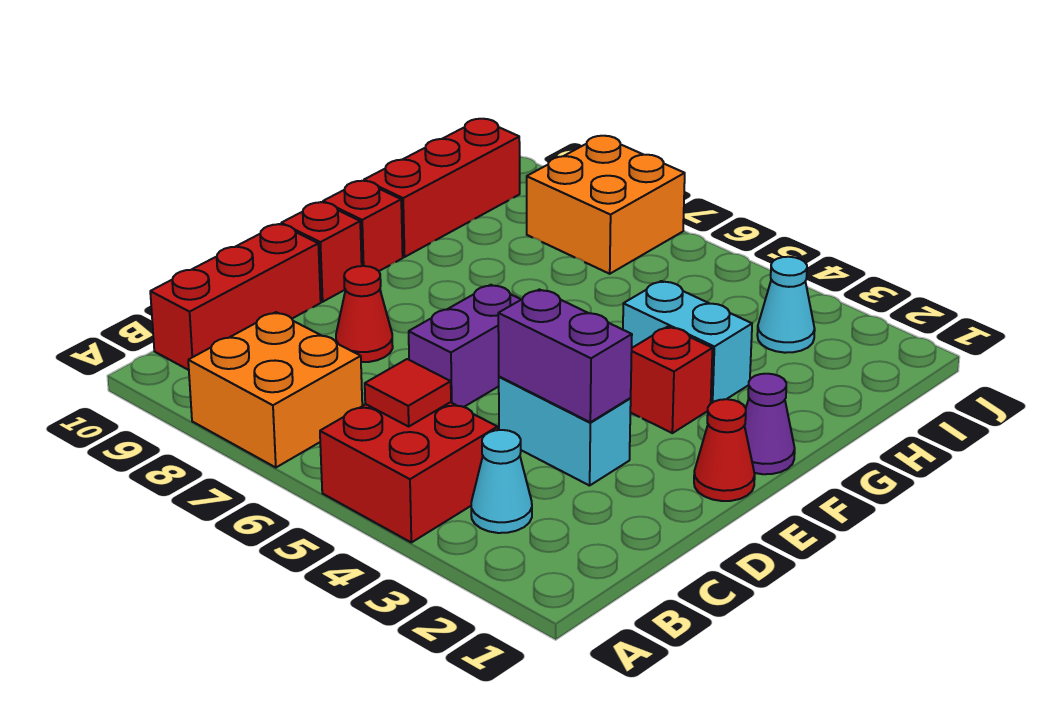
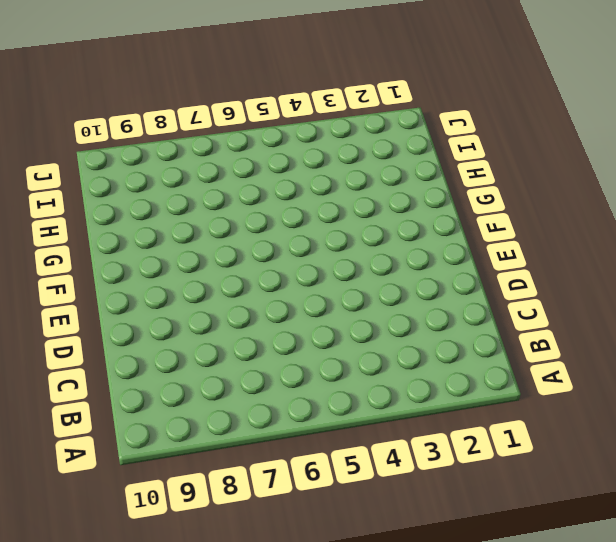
none -> red 2x2 brick [320,402,498,542]
none -> orange 2x2 brick [188,312,362,468]
none -> cyan 1x1 cone [471,430,532,533]

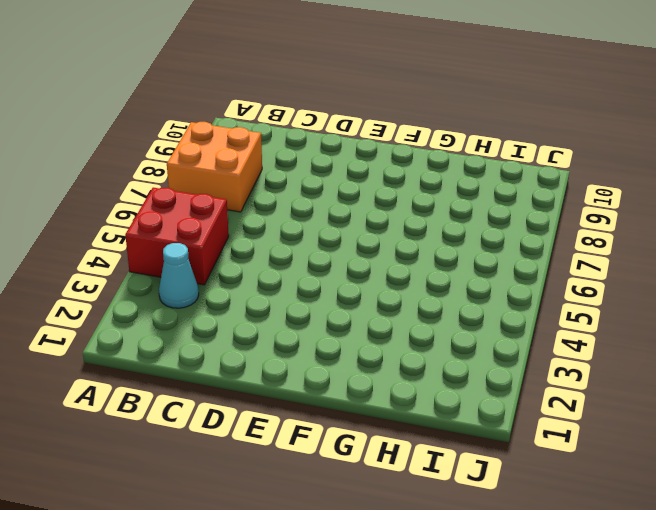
none -> red 1x3 brick [150,224,321,370]
none -> cyan 1x2 brick [499,377,631,486]
none -> purple 1x2 brick [409,285,521,407]

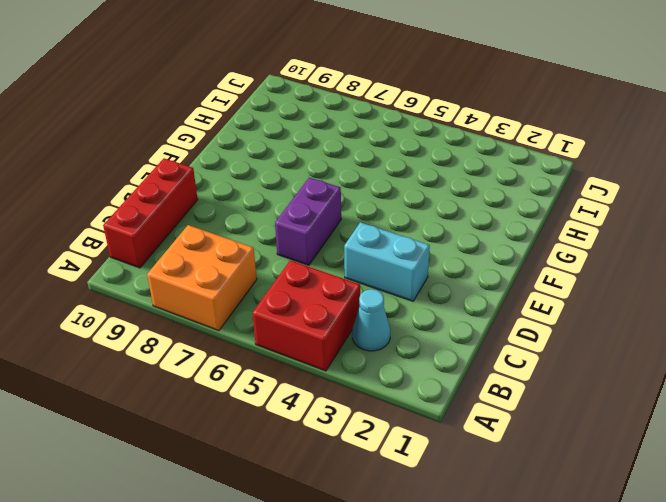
none -> red 1x1 cone [336,266,393,362]
none -> red 1x1 cone [694,399,755,501]
none -> red 1x1 brick [281,202,362,302]

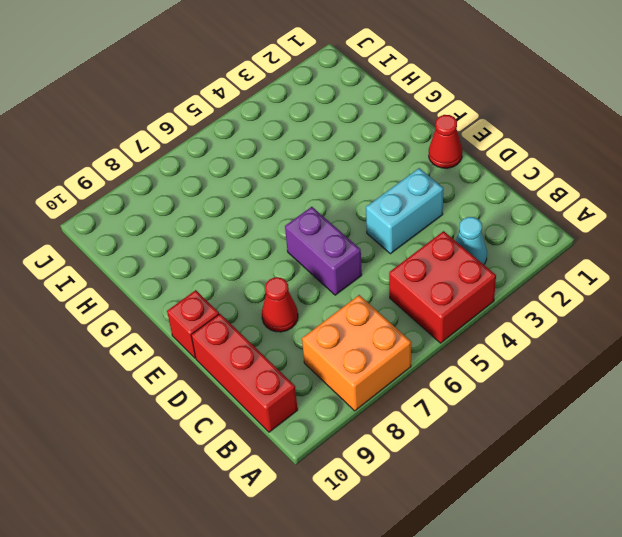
none -> purple 1x1 cone [744,374,795,474]
none -> red 1x1 brick [630,327,713,433]
none -> red 1x1 brick [323,181,403,271]

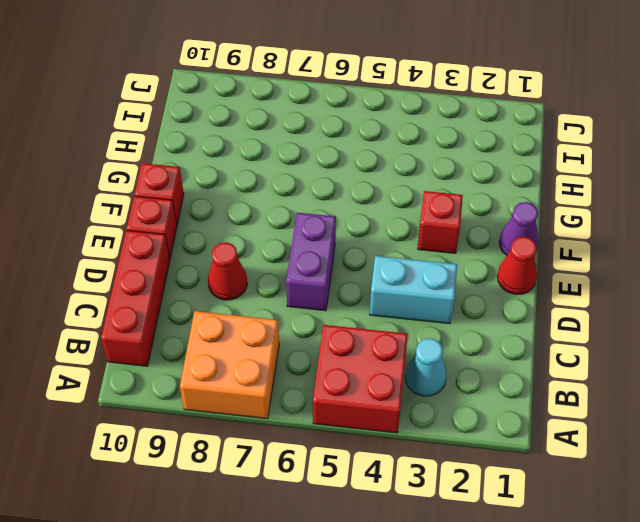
none -> cyan 1x2 brick [623,281,752,403]
none -> red 1x3 brick [364,119,520,257]
none -> cyan 1x1 cone [757,257,815,353]

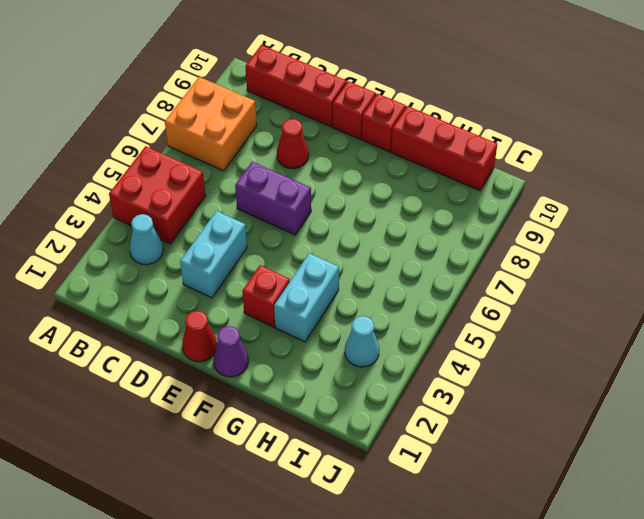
none -> orange 2x2 brick [527,136,685,274]
none -> red 1x1 tile [365,359,451,426]
none -> purple 1x2 brick [498,289,632,422]

